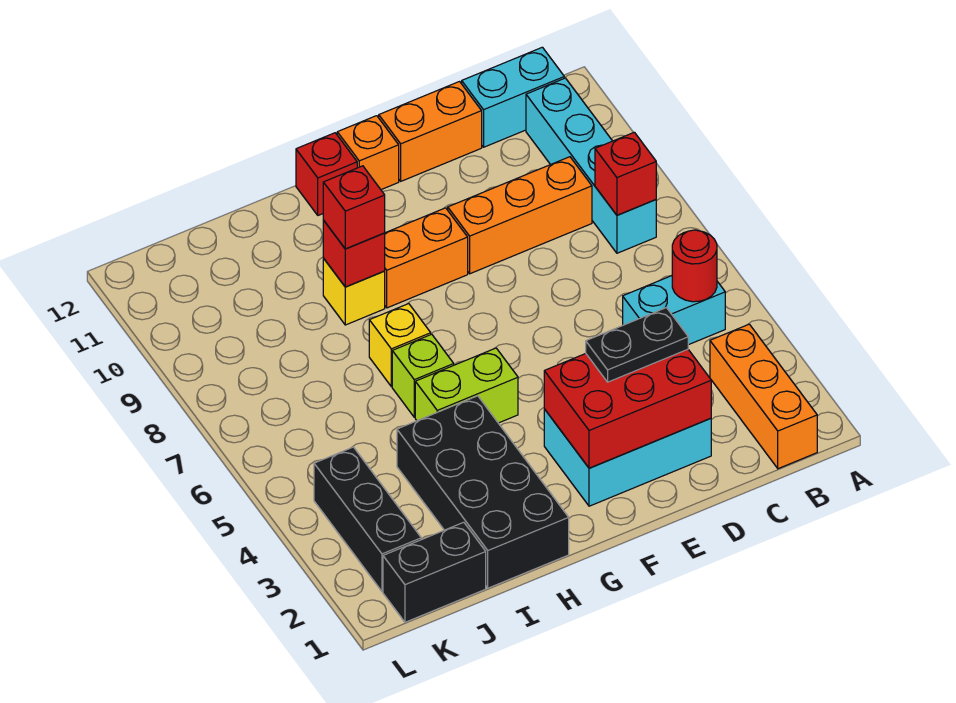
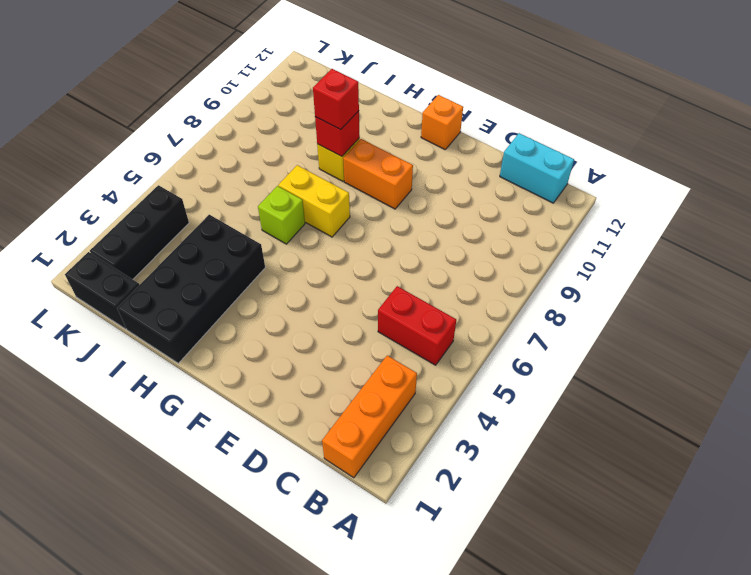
red 1x2 brick [378,286,456,365] -> cyan 1x2 brick [623,276,725,345]
yellow 1x2 brick [278,165,350,237] -> yellow 1x1 brick [369,304,431,386]
none -> cyan 1x4 brick [526,78,656,253]
none -> orange 1x3 brick [448,157,592,274]
none -> cyan 2x3 brick [544,409,711,506]

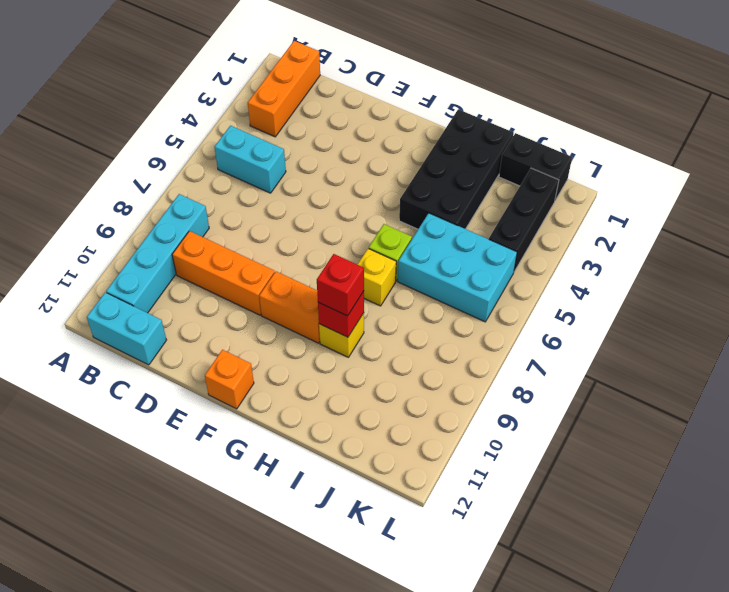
cyan 2x3 brick [398,213,517,322] -> cyan 2x3 brick moved to [544,409,711,506]
none -> orange 1x2 brick [379,82,482,181]
none -> lime 1x2 brick [415,348,518,423]
none -> red 1x1 brick [296,133,357,215]

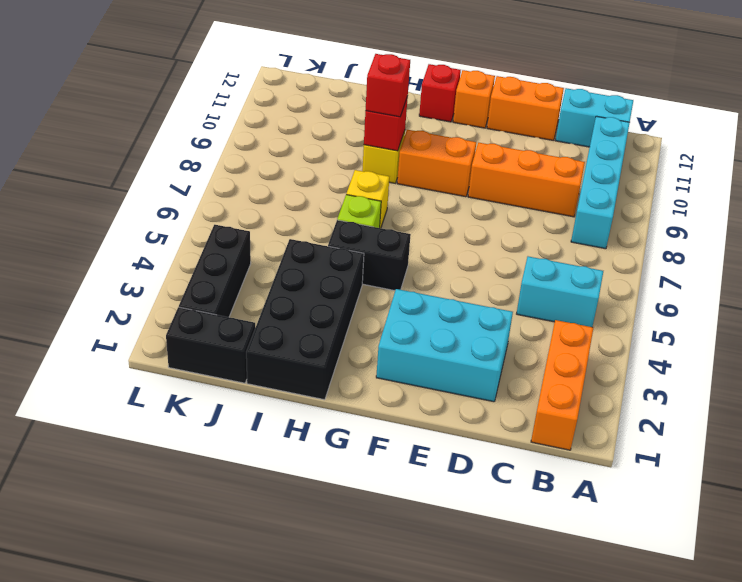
black 1x2 brick [328,220,411,291] -> lime 1x2 brick [415,348,518,423]
none -> red 1x1 round brick [672,230,717,302]
none -> red 1x1 brick [595,132,656,215]
none -> red 2x3 brick [544,349,711,468]

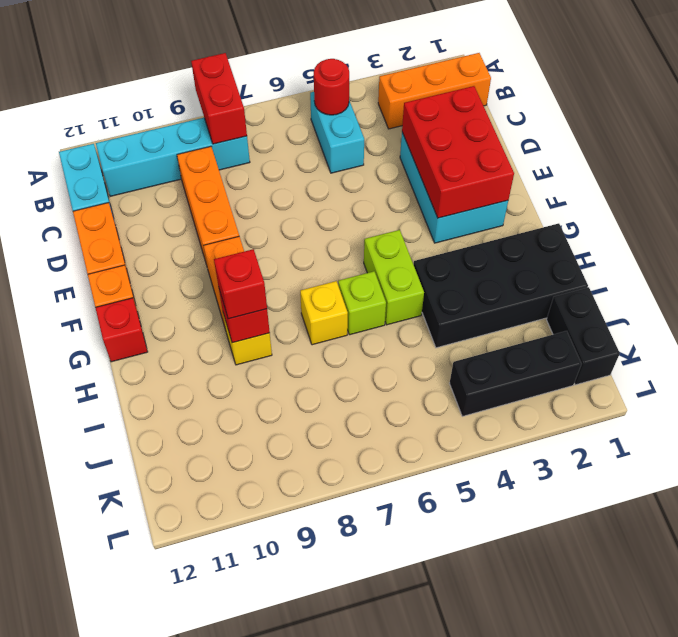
red 1x2 brick [191,53,247,144] -> red 1x1 brick [595,132,656,215]
none -> black 1x2 plate [586,308,688,382]

